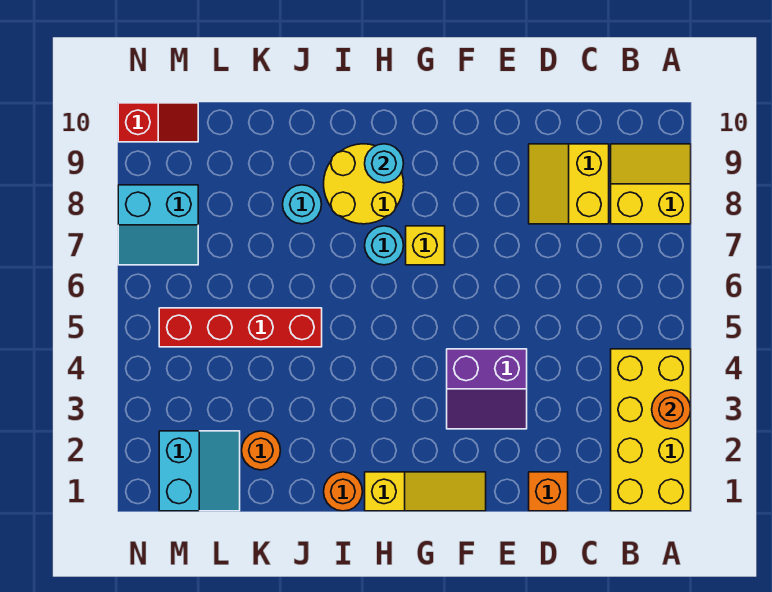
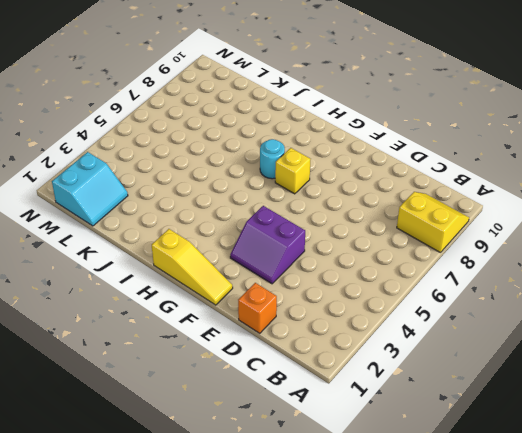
none -> yellow 2x4 brick [611,349,691,511]
none -> yellow 2x2 slope [529,144,609,224]
none -> yellow 2x2 round brick [324,144,404,224]

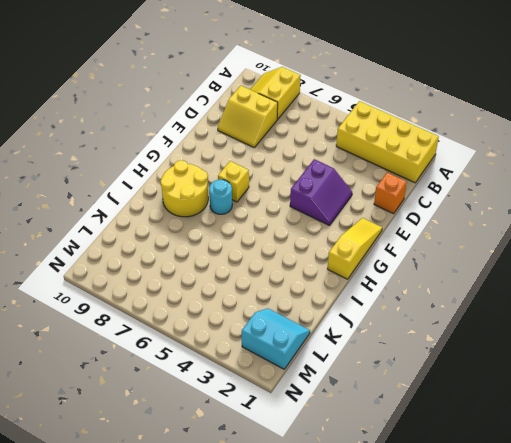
none -> orange 1x1 round brick [324,472,363,511]
none -> red 1x4 brick [159,308,322,347]
none -> cyan 1x1 round brick [283,185,322,224]

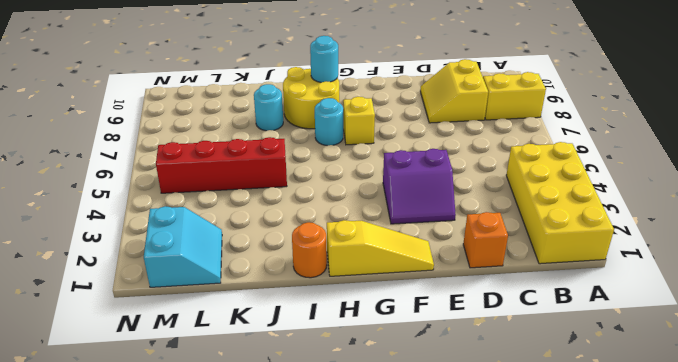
none -> orange 1x1 round brick [242,431,280,470]
none -> cyan 2x2 slope [118,185,198,265]
none -> red 1x2 slope [118,103,198,142]

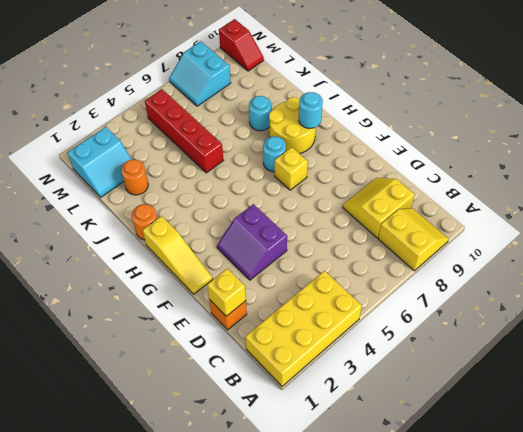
yellow 1x1 brick [207,268,246,316] -> none
none -> orange 1x1 round brick [652,390,691,429]

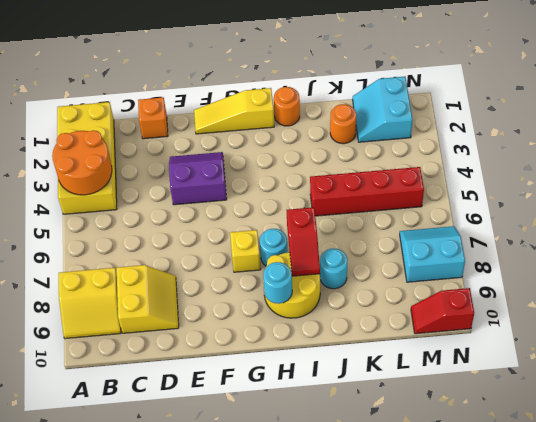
orange 2x2 round brick [52,130,112,195] -> orange 1x1 round brick [652,390,691,429]
red 1x2 slope [287,207,320,276] -> none

